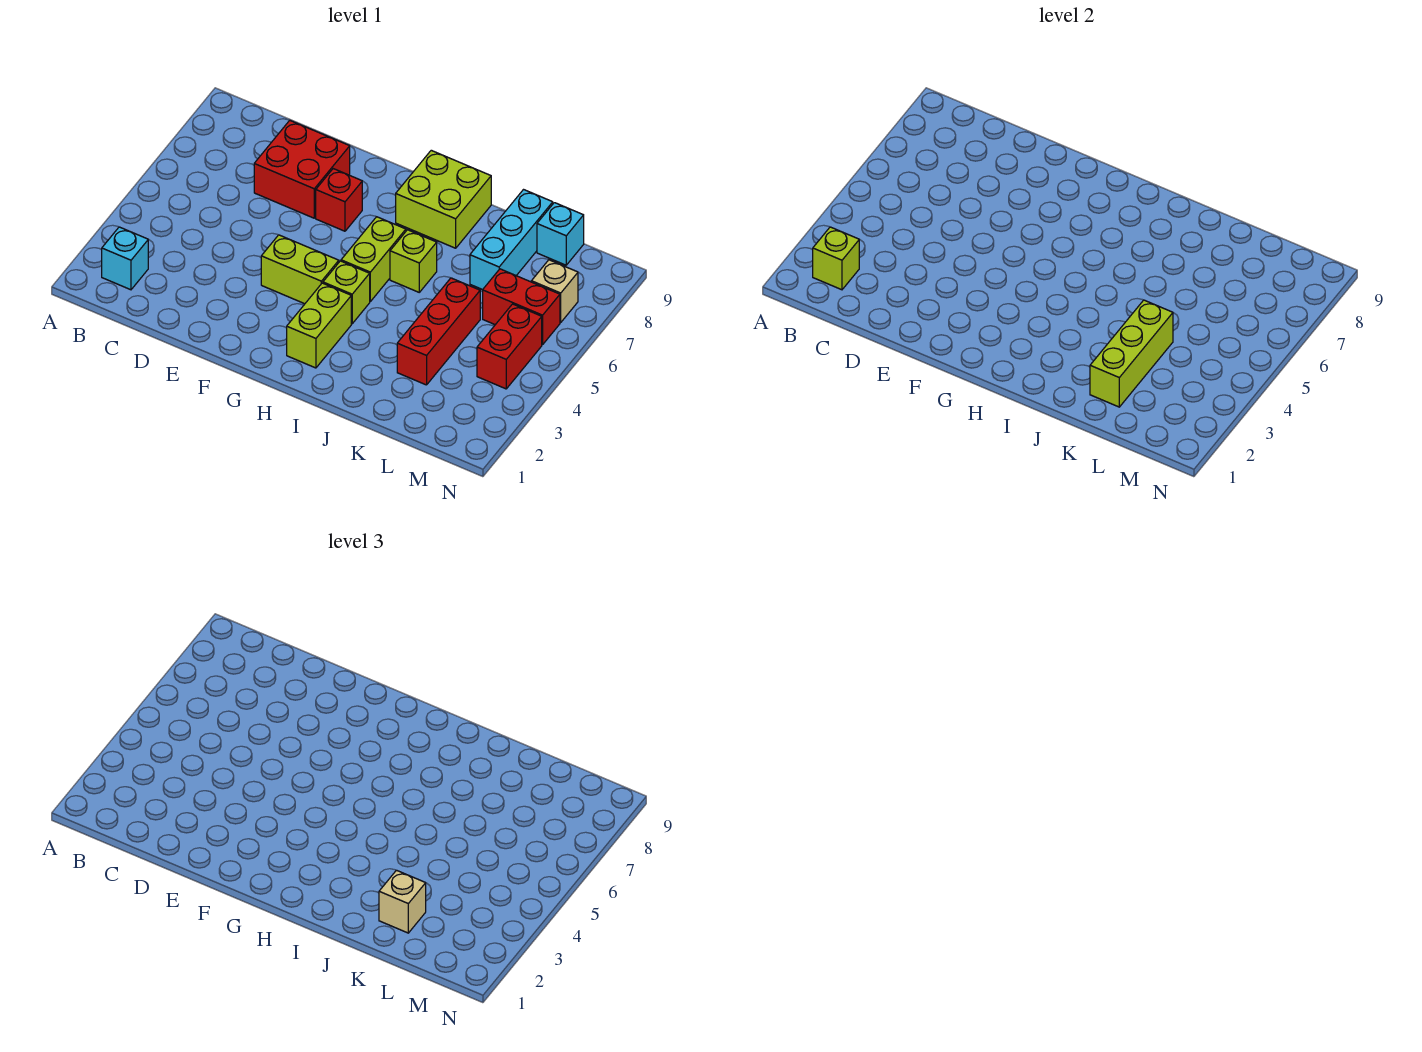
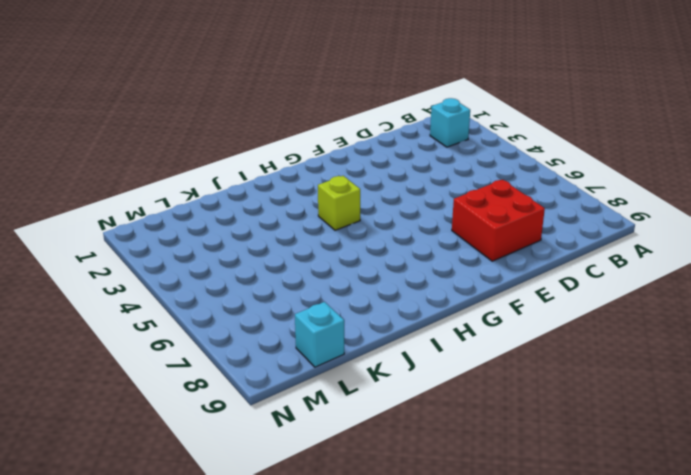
none -> lime 1x2 brick [261,235,339,304]
none -> red 1x1 brick [316,169,362,231]
none -> lime 1x2 brick [287,283,351,368]

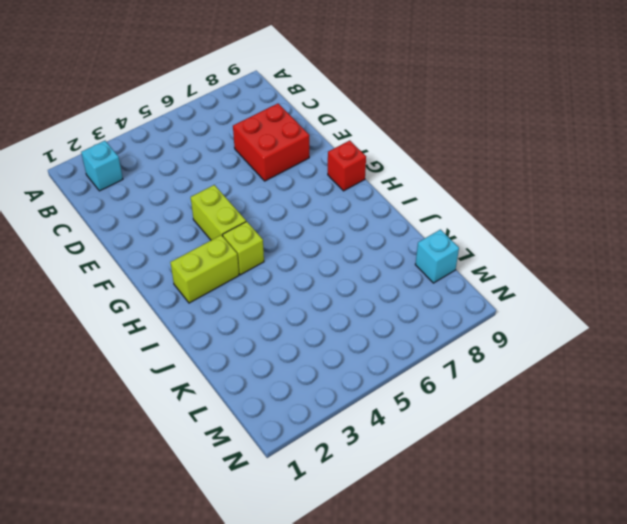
red 1x1 brick [328,140,366,191] -> red 1x1 brick moved to [316,169,362,231]
none -> lime 1x2 brick [341,217,406,301]
none -> lime 2x2 brick [396,150,491,248]
none -> lime 1x1 brick [390,230,437,292]

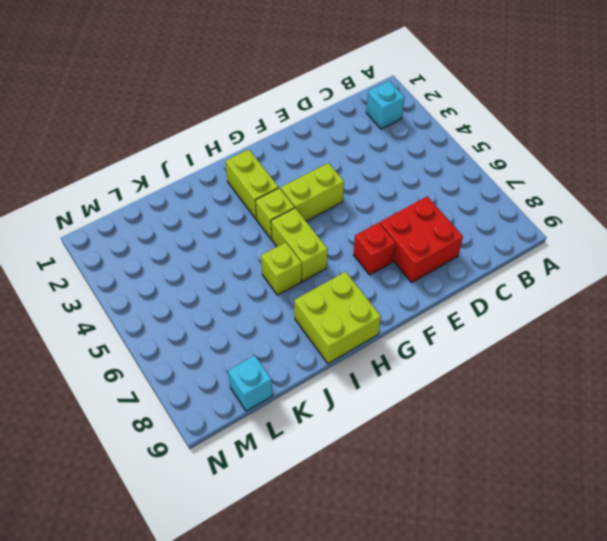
none -> red 1x3 brick [397,278,480,385]
none -> cyan 1x3 brick [470,190,553,290]
none -> red 1x2 brick [483,269,560,345]

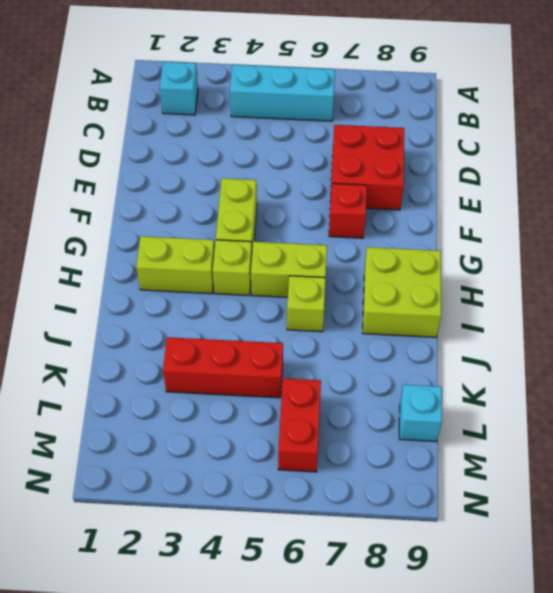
cyan 1x3 brick [230,65,335,121] -> cyan 1x3 brick moved to [470,190,553,290]
none -> red 1x2 brick [477,304,542,389]
none -> tan 1x1 brick [531,260,578,322]
none -> lime 1x1 brick [813,227,859,290]

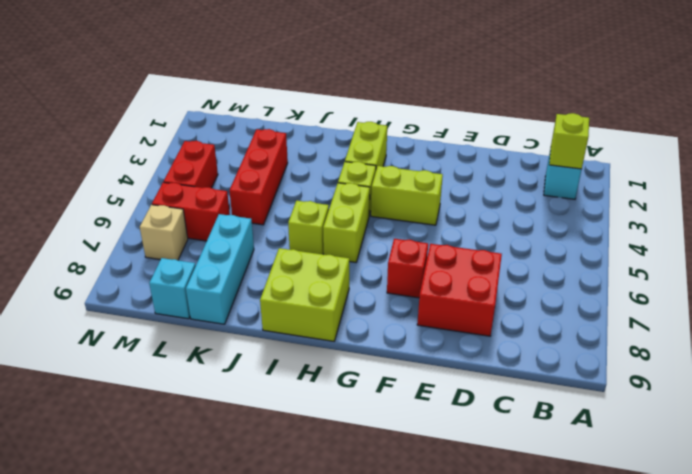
none -> lime 1x3 brick [1090,300,1173,407]
none -> tan 1x1 brick [379,870,426,933]

